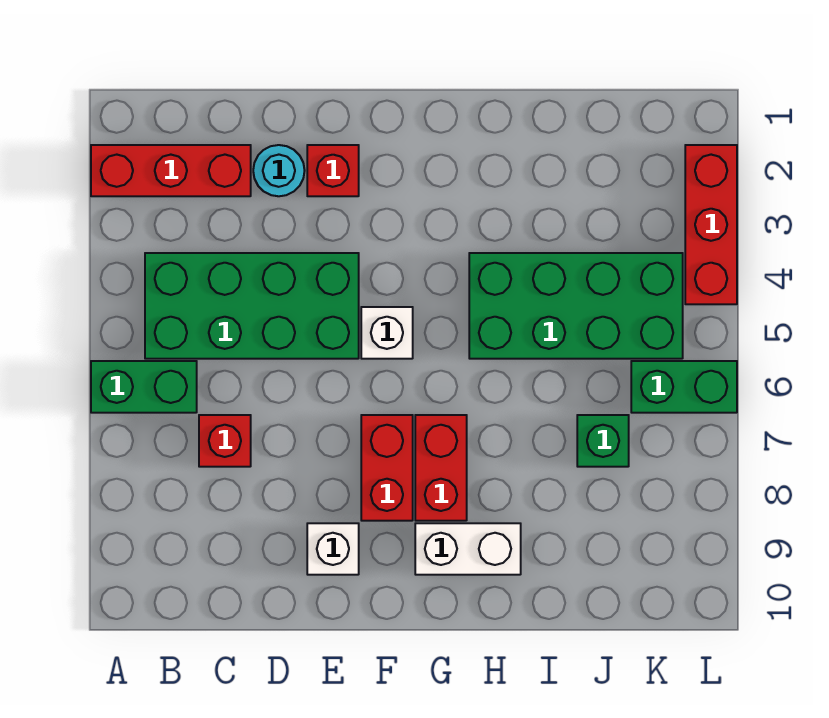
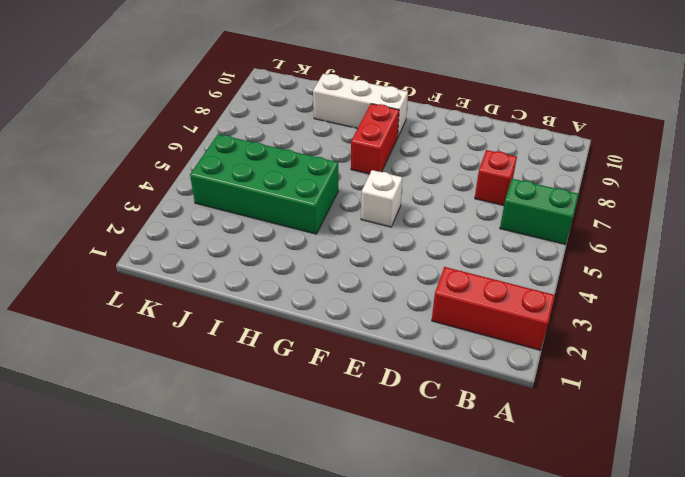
white 1x3 brick [313,74,408,136] -> white 1x2 brick [415,523,521,575]
none -> green 2x4 brick [145,253,359,359]
none -> cyan 1x1 round brick [253,145,305,196]
none -> red 1x1 brick [307,145,359,196]

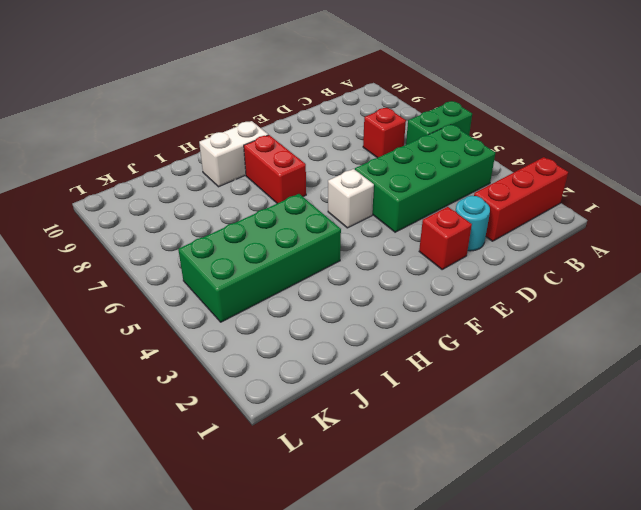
none -> white 1x1 brick [307,523,359,575]
none -> red 1x2 brick [361,415,413,521]
none -> green 1x1 brick [577,415,629,467]

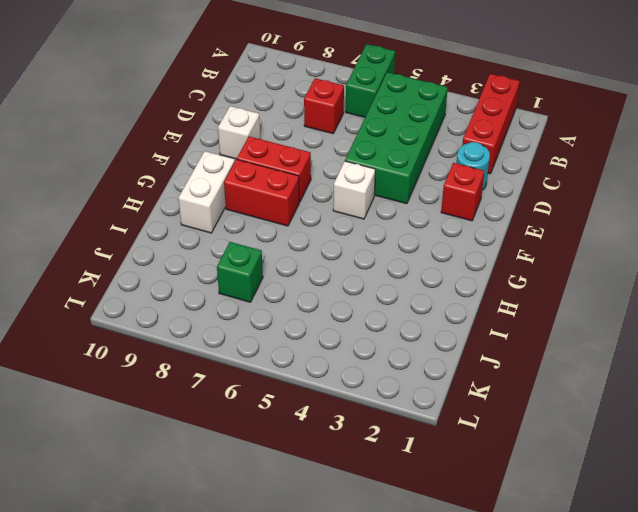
none -> green 2x4 brick [469,253,683,359]
none -> green 1x2 brick [631,361,737,413]
none -> red 1x3 brick [685,145,737,304]

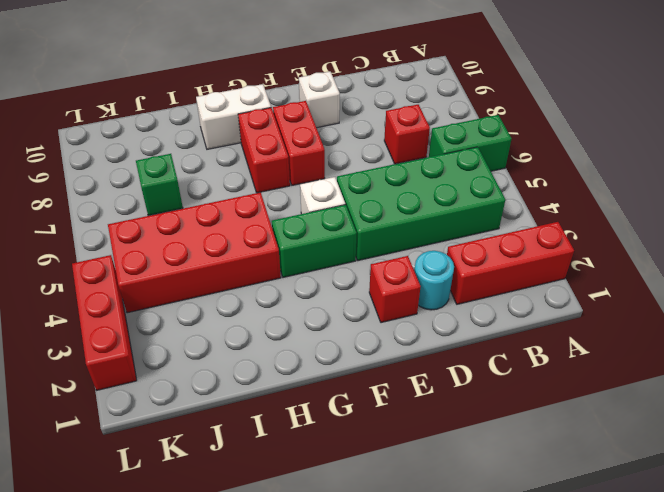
green 1x2 brick [272,205,357,277] -> green 1x2 brick moved to [631,361,737,413]
red 2x4 brick [108,192,281,313] -> green 2x4 brick [469,253,683,359]

